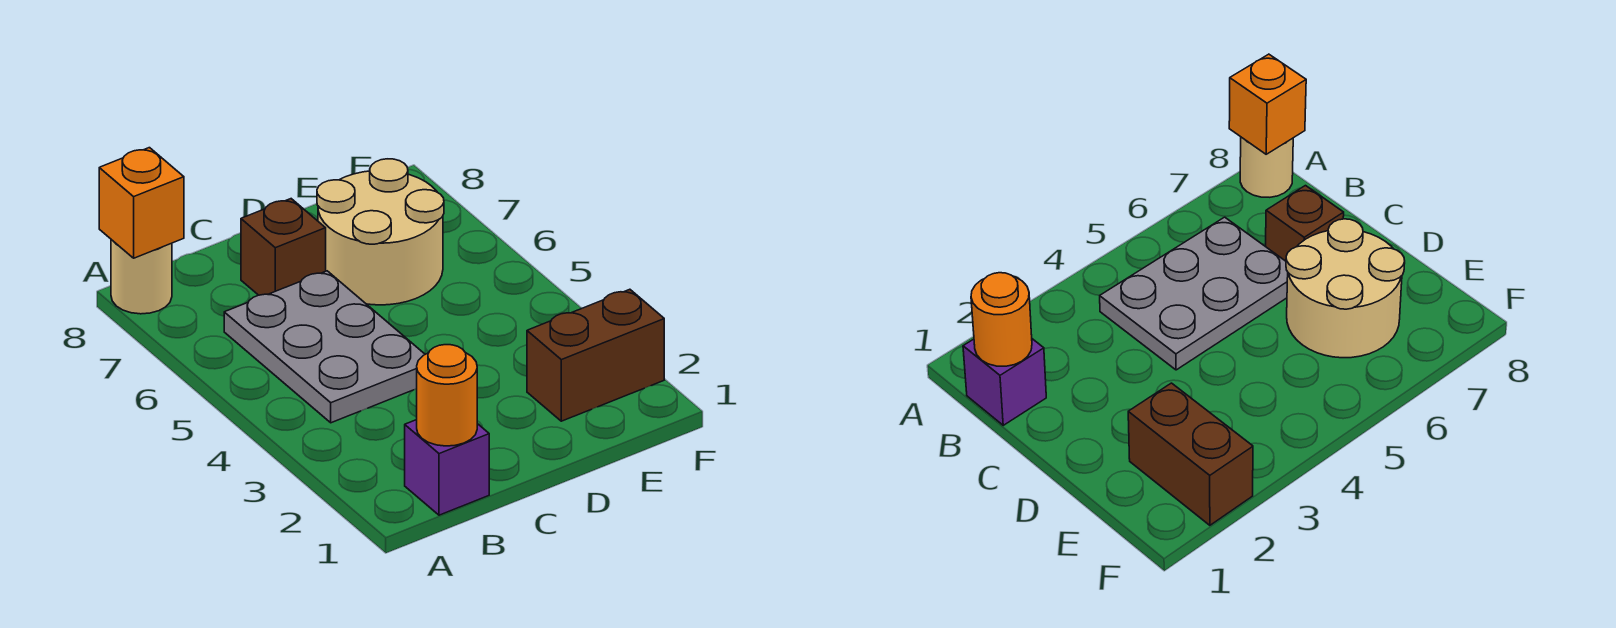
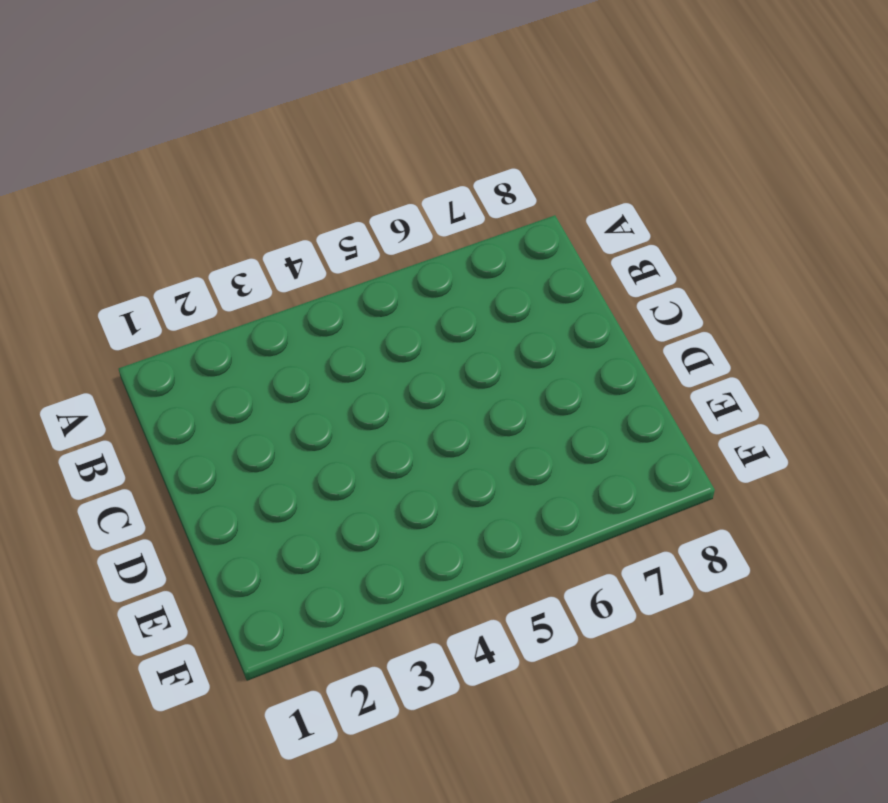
none -> tan 1x1 round brick [111,240,172,314]
none -> purple 1x1 brick [405,420,489,515]

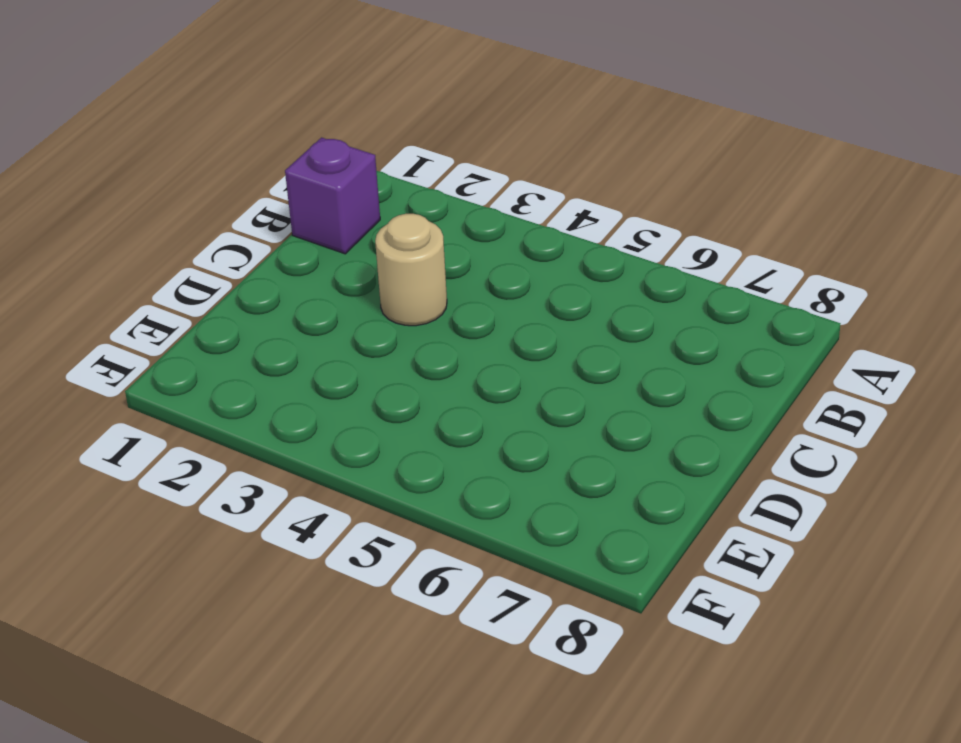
tan 1x1 round brick [375,214,447,326] -> tan 1x1 round brick moved to [111,240,172,314]
none -> grey 2x3 plate [224,271,425,423]
none -> brown 1x1 brick [241,199,326,295]

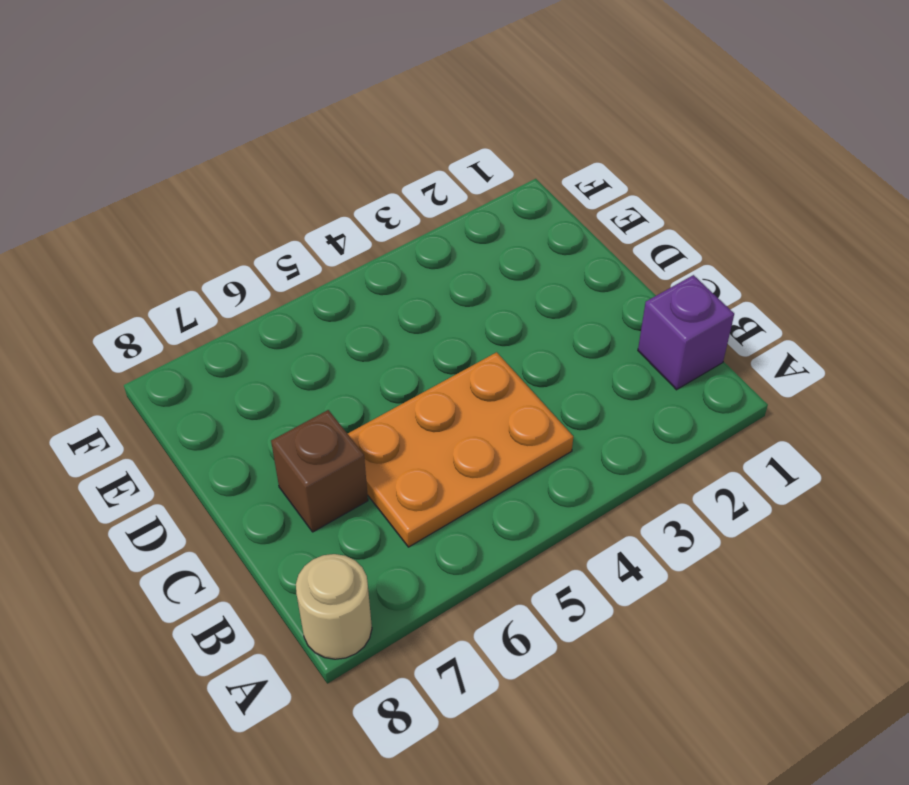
orange 2x3 plate [348,352,573,547] -> grey 2x3 plate [224,271,425,423]
none -> tan 2x2 round brick [317,159,444,305]
none -> brown 1x2 brick [527,289,664,421]

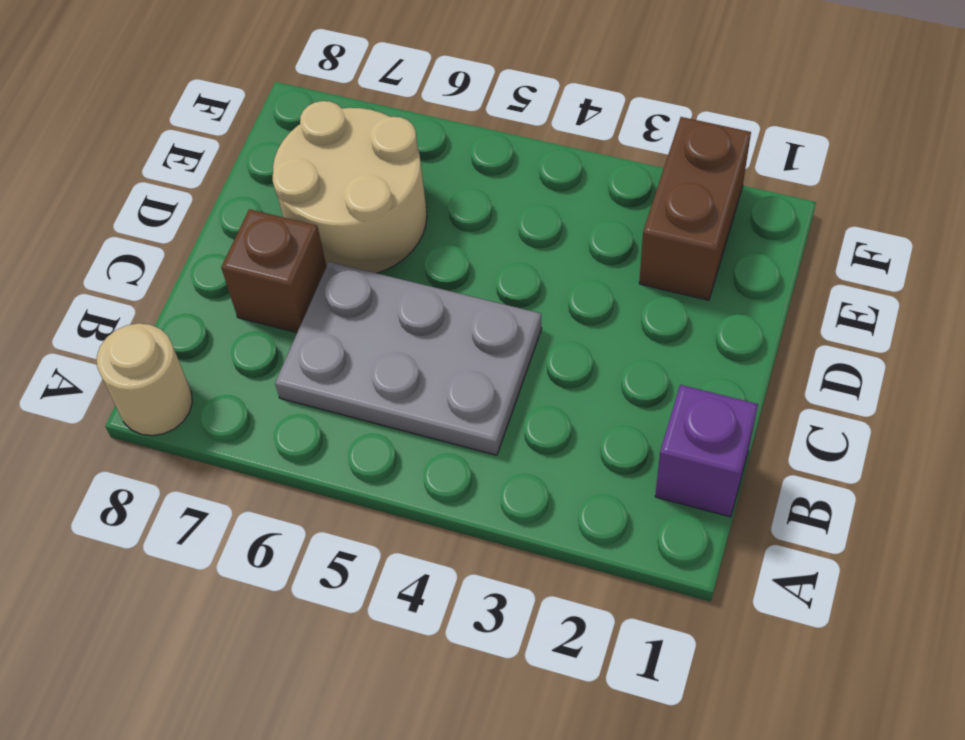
none -> orange 1x1 brick [99,148,184,258]
none -> orange 1x1 round brick [417,345,477,446]

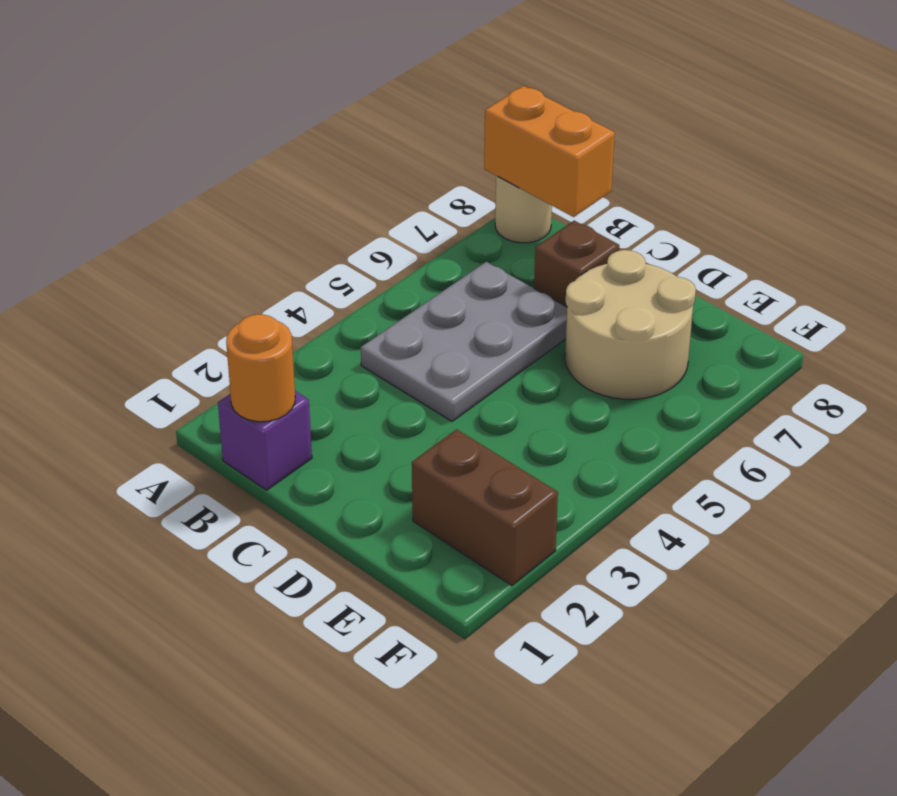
orange 1x2 brick [484,86,615,217] -> orange 1x1 brick [99,148,184,258]

